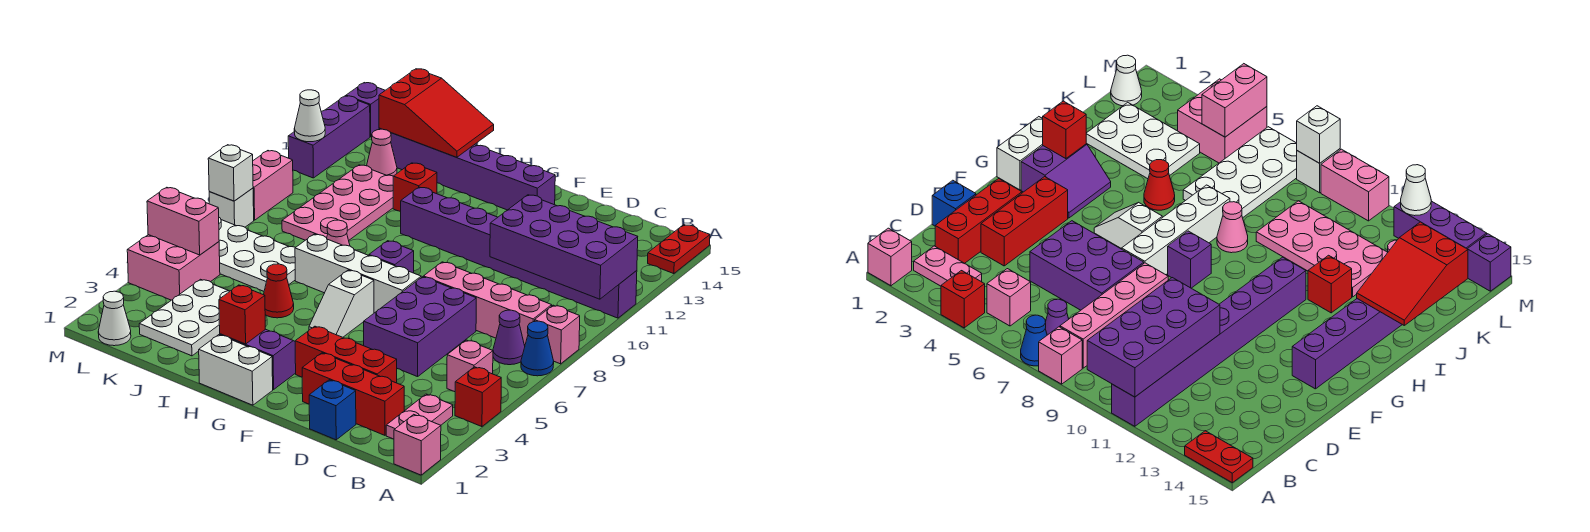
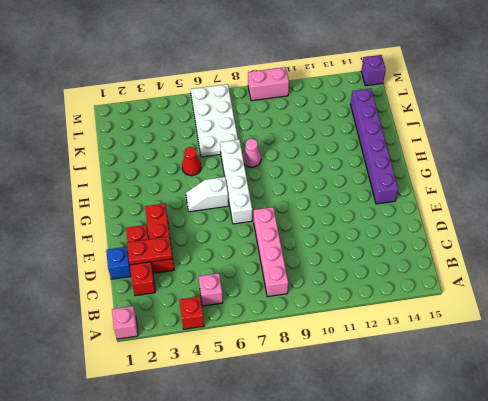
red 1x2 plate [127,237,173,265] -> red 1x2 plate moved to [648,225,710,274]
none -> blue 1x1 cone [521,321,554,376]
none -> pink 1x1 brick [535,305,580,364]
none -> purple 1x8 brick [401,187,637,318]
none -> pink 1x2 plate [386,394,453,439]

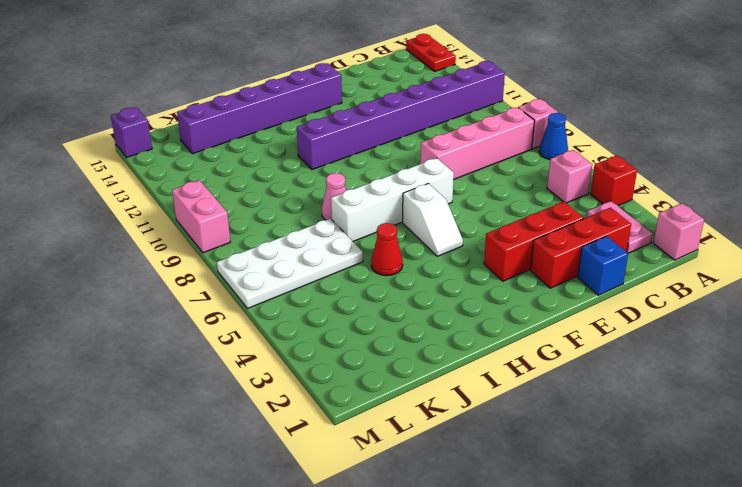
none -> purple 1x1 cone [493,310,525,365]
none -> purple 2x3 brick [364,277,476,377]
none -> white 1x2 brick [199,335,273,405]
none -> purple 2x2 slope [220,329,296,389]

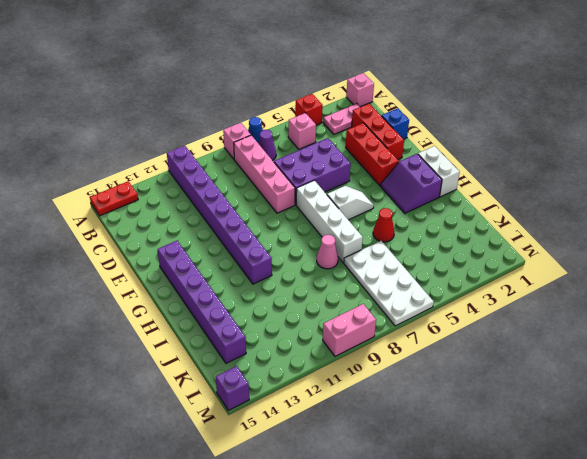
none -> purple 1x1 brick [369,241,414,273]
none -> red 1x1 brick [393,163,437,211]
none -> white 2x3 plate [139,279,230,356]
none -> pink 2x4 plate [282,165,393,240]

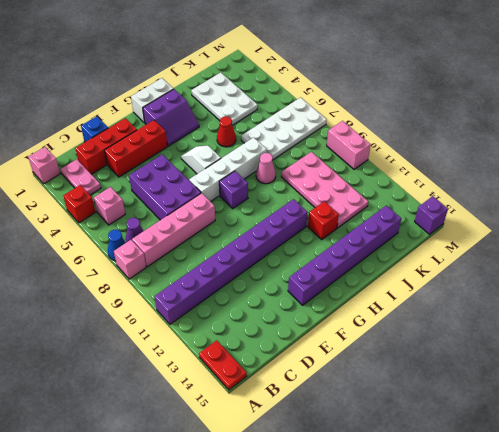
none -> pink 1x1 cone [367,129,397,176]
none -> white 1x1 cone [98,291,131,346]
none -> pink 2x2 brick [127,235,220,300]
none -> white 1x1 brick [209,188,254,227]

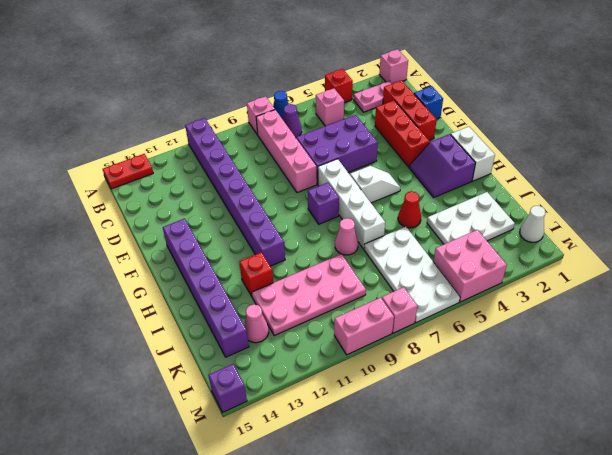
pink 1x1 brick [382,287,417,333] -> white 1x1 brick [209,188,254,227]
none -> purple 1x3 brick [288,96,370,178]
none -> purple 2x4 brick [490,195,638,299]
none -> red 1x1 brick [219,285,265,344]
none -> red 2x3 slope [379,69,494,157]

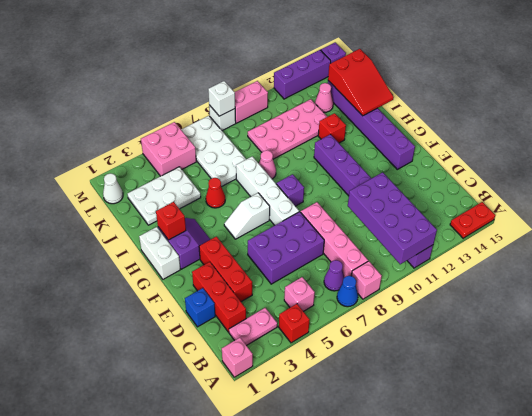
none -> pink 1x2 brick [147,187,219,255]
none -> white 1x1 cone [294,90,325,142]

